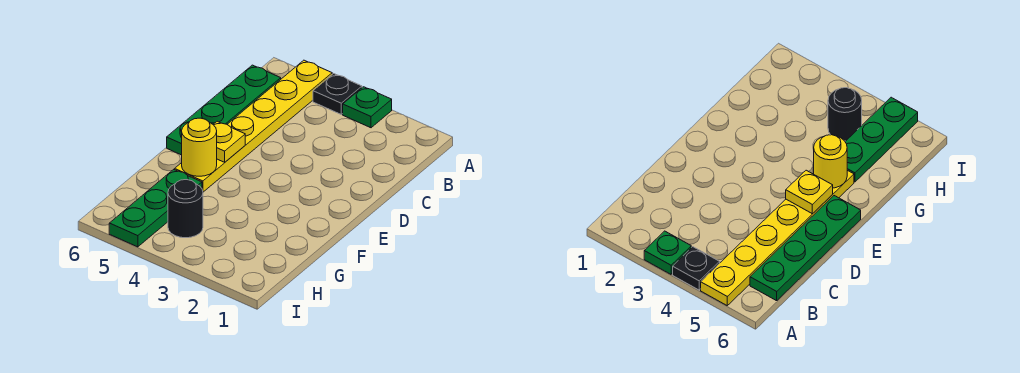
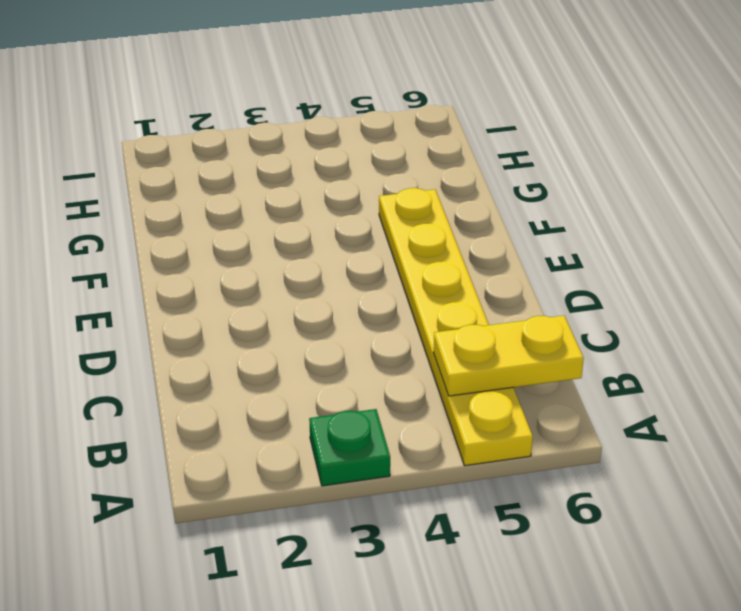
yellow 1x2 plate [433,316,584,396] -> none
none -> black 1x1 plate [313,74,362,114]
none -> green 1x4 plate [167,65,281,155]

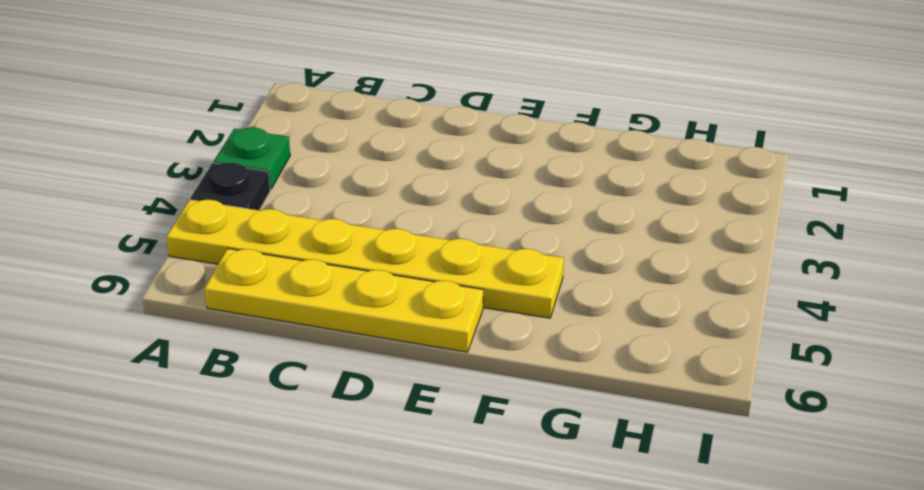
yellow 1x4 plate [204,248,483,352] -> green 1x4 plate [167,65,281,155]
none -> green 1x3 plate [109,169,202,247]
none -> black 1x1 round brick [168,180,203,238]

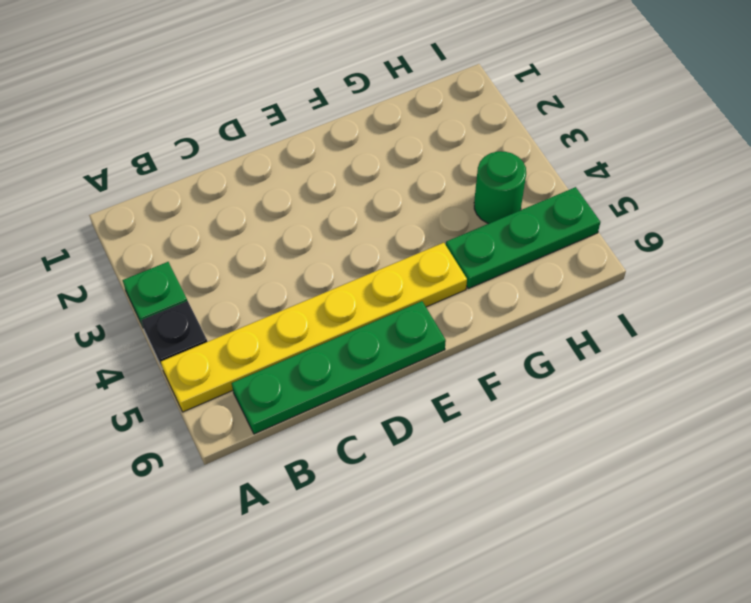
green 1x1 round brick [474,151,526,224] -> black 1x1 round brick [168,180,203,238]
none -> yellow 1x1 plate [213,121,245,162]
none -> yellow 1x1 round brick [182,118,217,176]

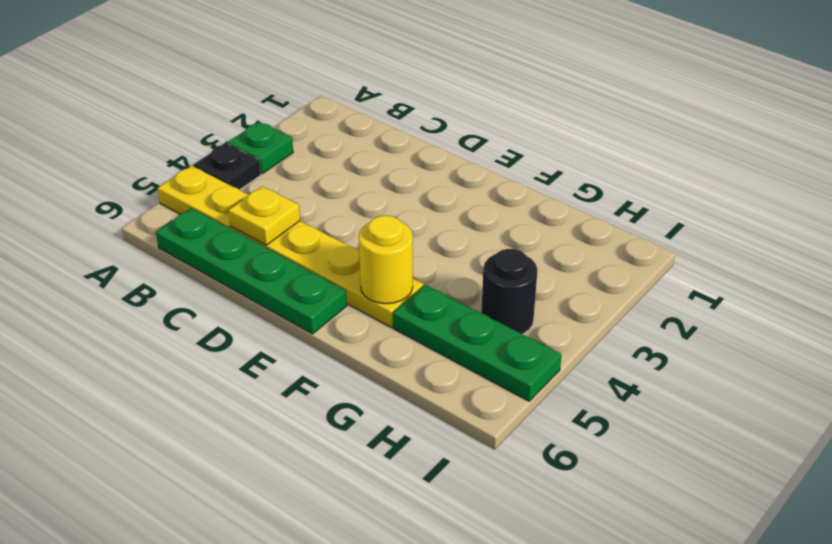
yellow 1x1 plate [228,186,300,245] -> yellow 1x1 plate moved to [213,121,245,162]

